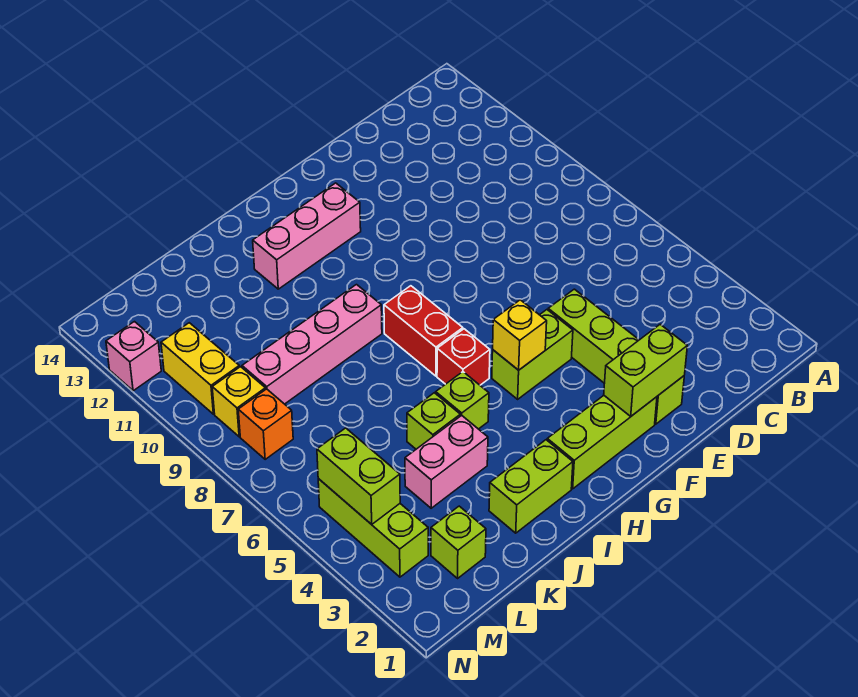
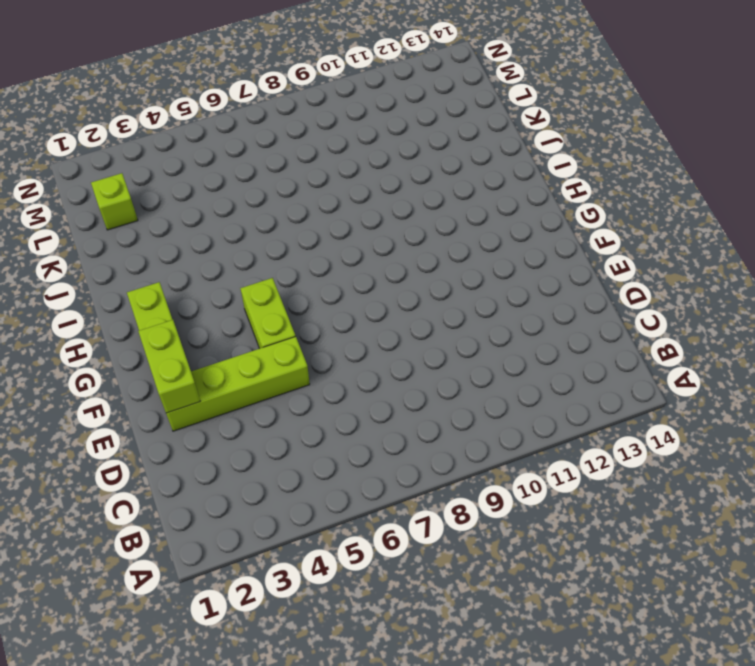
none -> pink 1x3 brick [253,183,361,289]
none -> red 1x1 brick [437,329,490,385]
none -> red 1x2 brick [384,286,463,376]

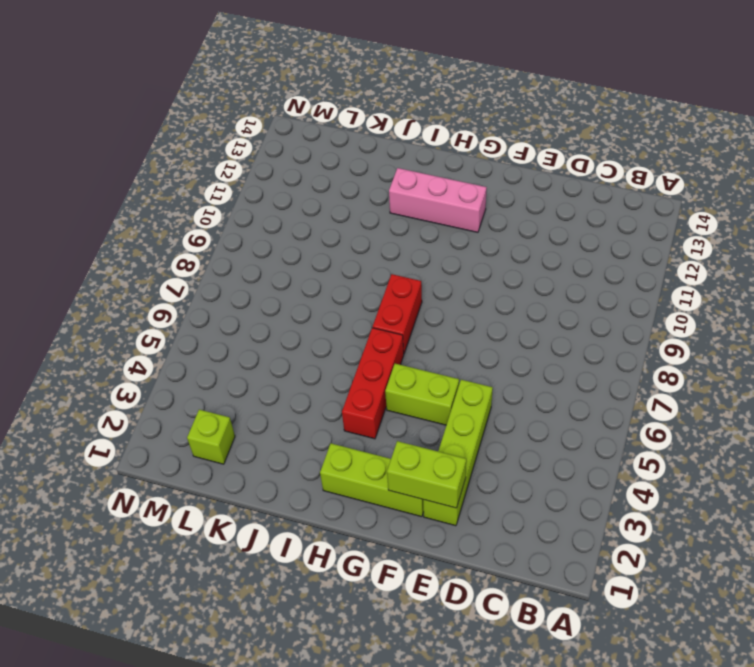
red 1x3 brick [342,328,404,439] -> red 1x1 brick [437,329,490,385]
none -> lime 1x2 brick [489,440,573,533]
none -> lime 1x1 brick [436,372,489,429]
none -> pink 1x4 brick [242,285,382,404]

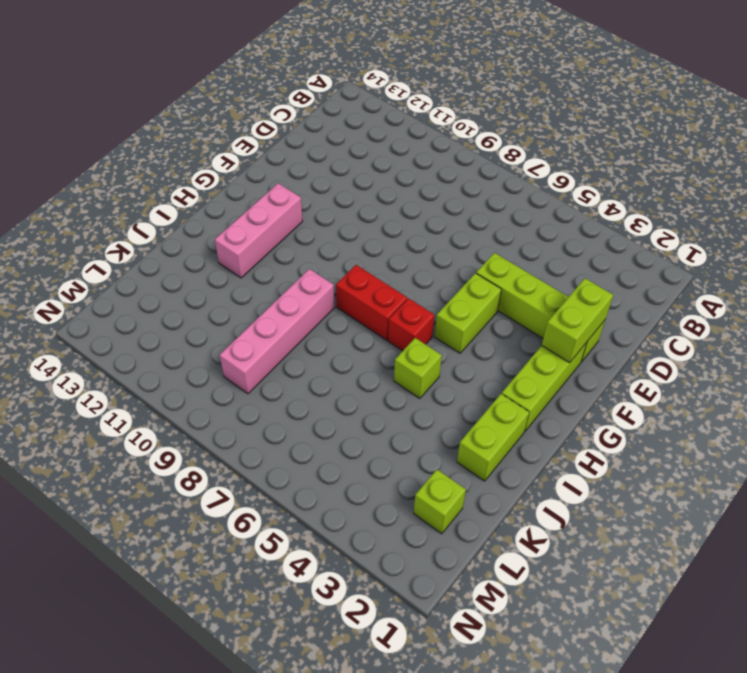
none -> pink 1x2 brick [405,415,488,508]
none -> lime 1x1 brick [407,393,460,449]
none -> lime 1x3 brick [318,479,428,577]

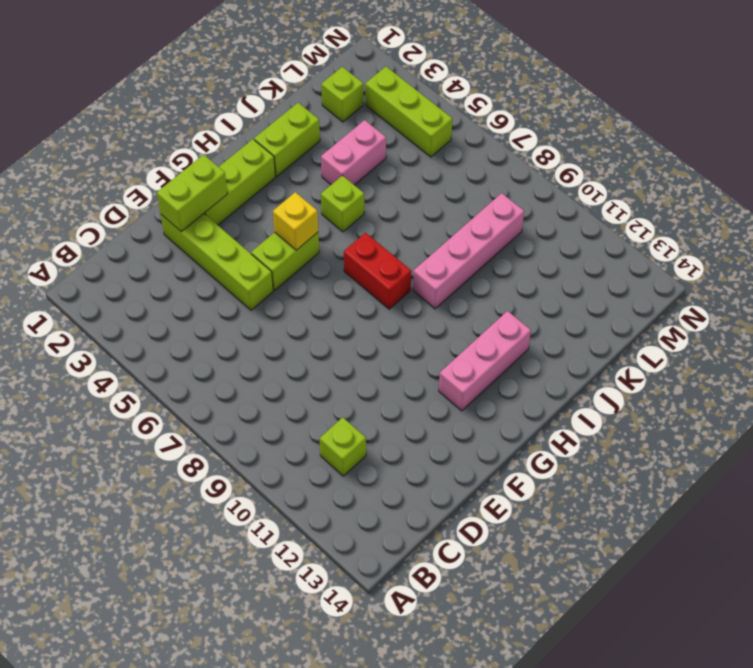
lime 1x1 brick [320,417,366,476] -> lime 1x1 brick moved to [407,393,460,449]
none -> red 1x1 brick [437,329,490,385]
none -> orange 1x1 brick [238,389,293,459]
none -> yellow 1x1 brick [212,367,265,437]

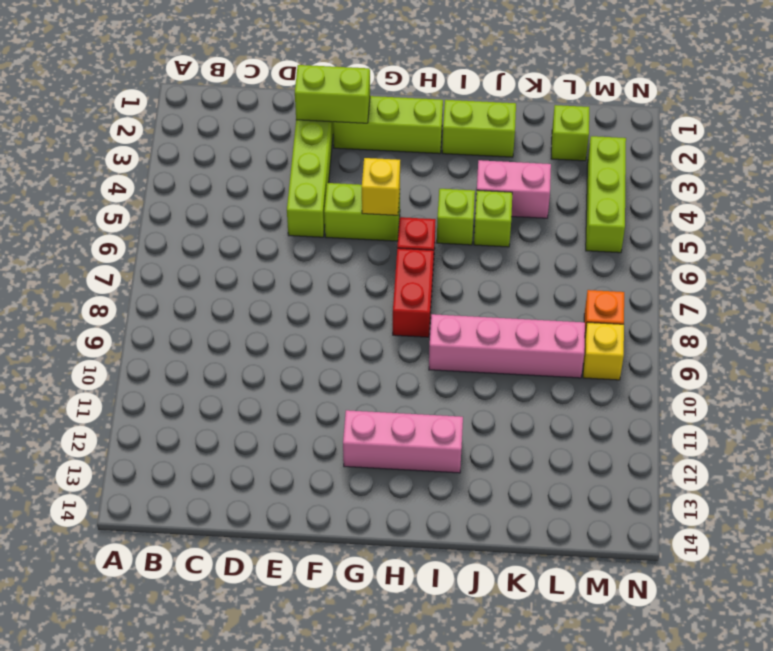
none -> yellow 1x2 brick [161,323,239,414]
none -> pink 1x1 brick [106,322,161,391]
none -> lime 1x2 brick [317,428,400,524]

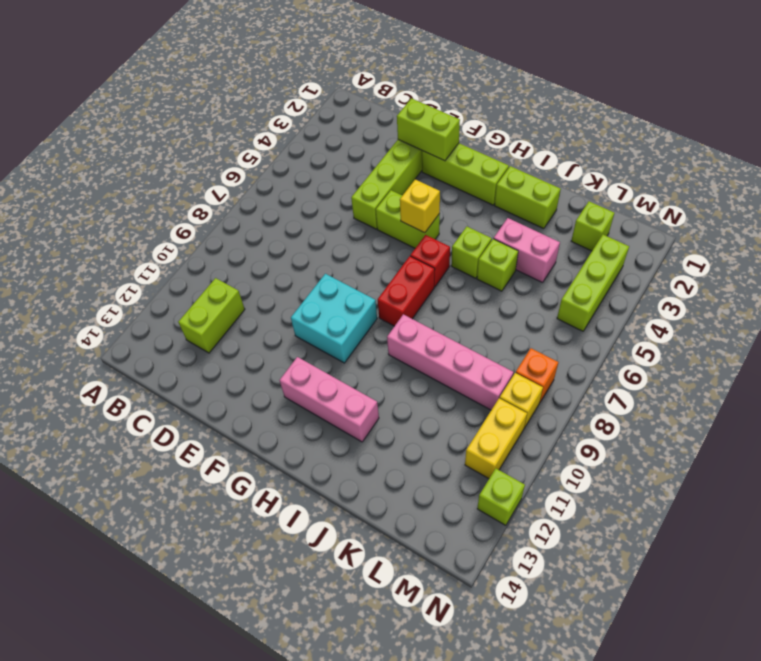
lime 1x2 brick [178,278,245,353] -> lime 1x2 brick moved to [317,428,400,524]
cyan 2x2 brick [291,274,377,363] -> none
lime 1x1 brick [477,469,525,525] -> pink 1x1 brick [106,322,161,391]

